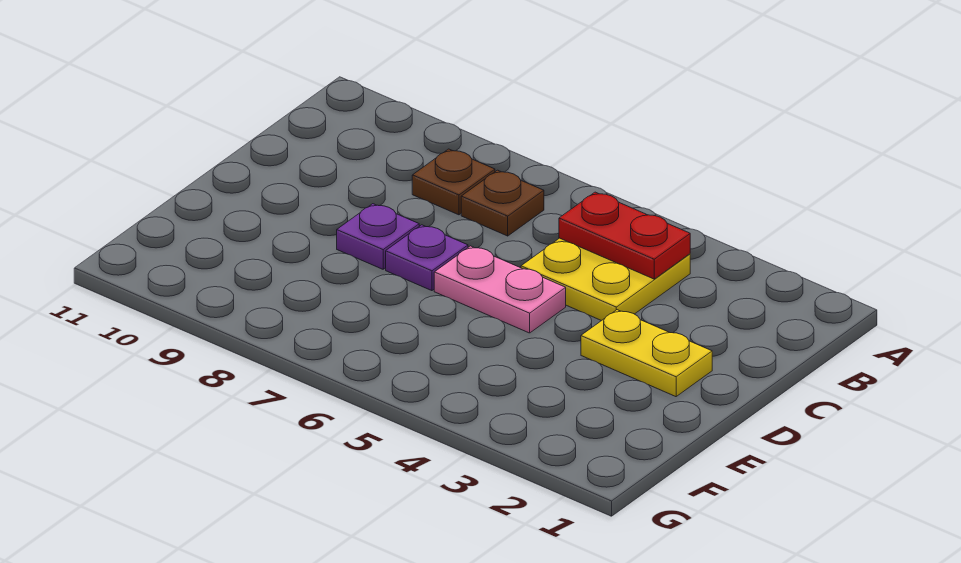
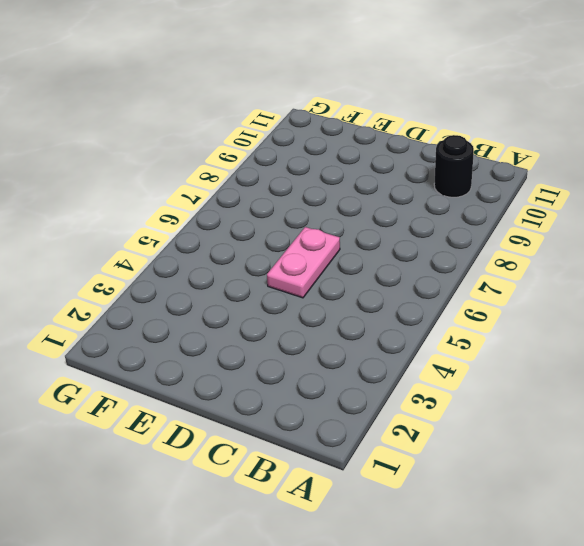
black 1x1 round brick [434,135,474,197] -> none
none -> yellow 2x2 plate [521,238,690,321]
none -> brown 1x1 plate [461,170,544,236]

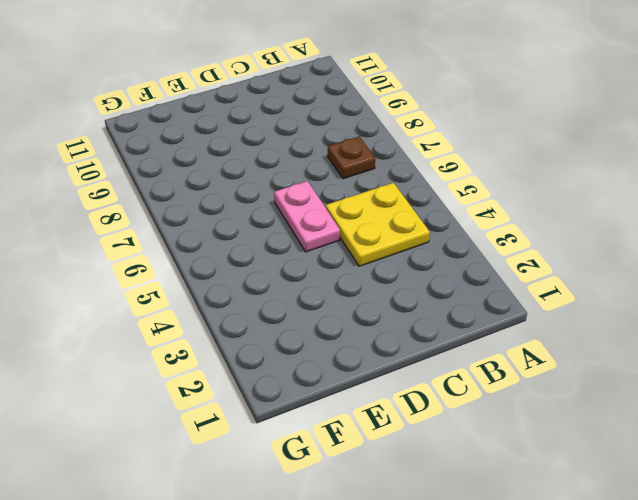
none -> brown 1x1 plate [412,149,495,215]
none -> yellow 1x2 plate [581,310,712,397]

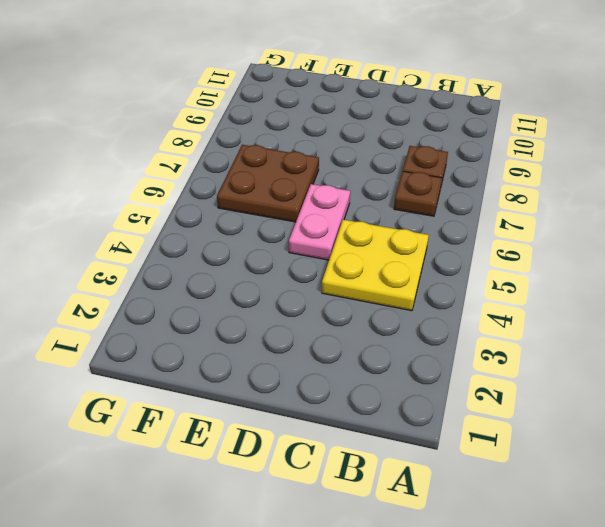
brown 2x2 plate [217,145,319,222] -> none
none -> yellow 1x2 plate [581,310,712,397]
none -> purple 1x1 plate [386,225,468,291]

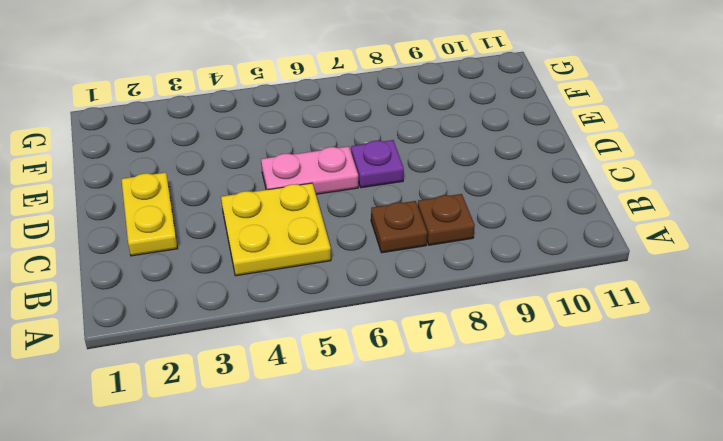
yellow 1x2 plate [121,172,178,256] -> yellow 1x2 plate turned to [581,310,712,397]
none -> purple 1x1 plate [337,204,419,269]
none -> red 1x2 plate [559,192,690,279]

